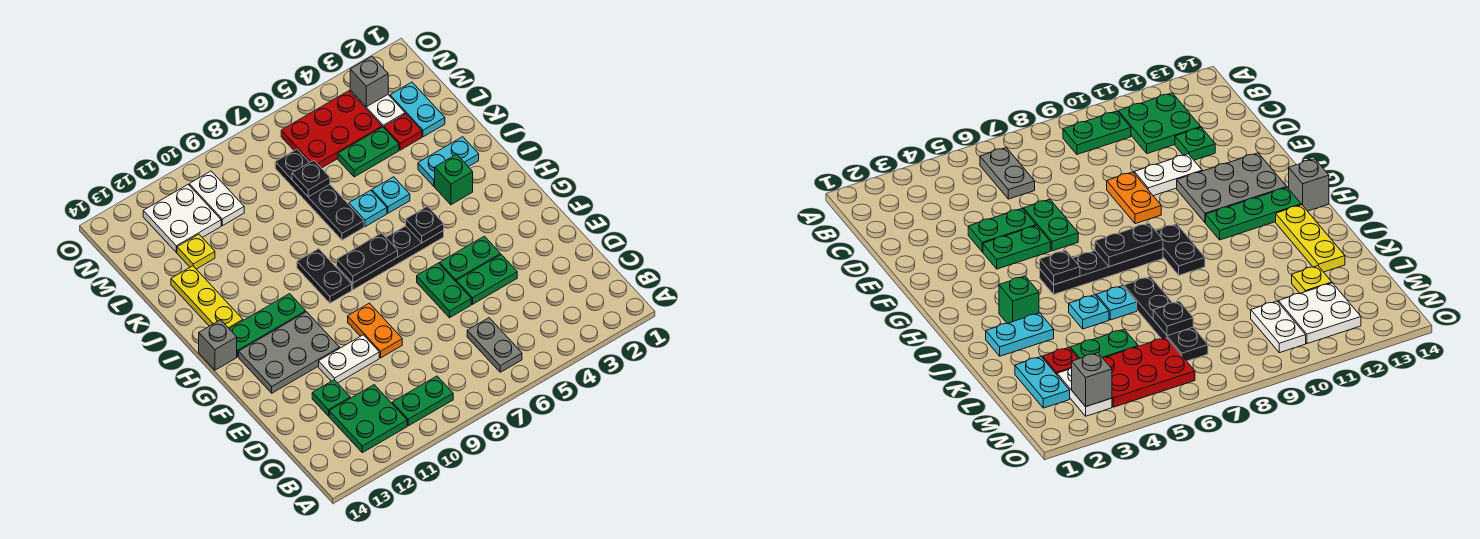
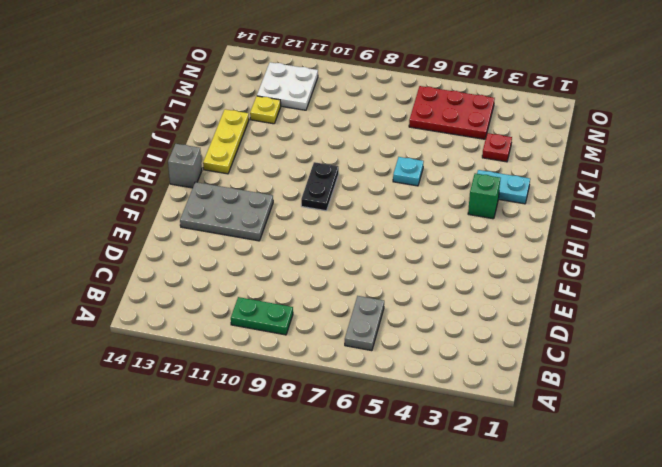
none -> green 2x2 plate [329,385,407,453]
none -> green 1x1 plate [312,380,350,416]
none -> green 1x2 plate [456,255,517,304]
none -> green 1x2 plate [417,263,471,318]

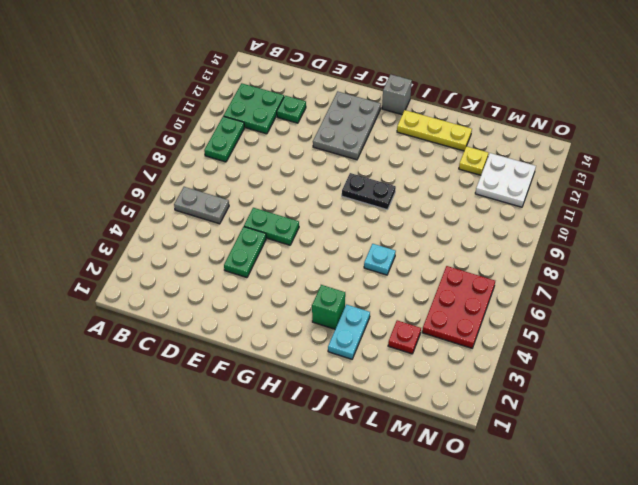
none -> orange 1x2 plate [348,303,402,358]
none -> white 1x2 plate [319,335,379,383]
none -> green 1x2 plate [440,236,500,281]
none -> black 1x4 plate [337,226,444,290]

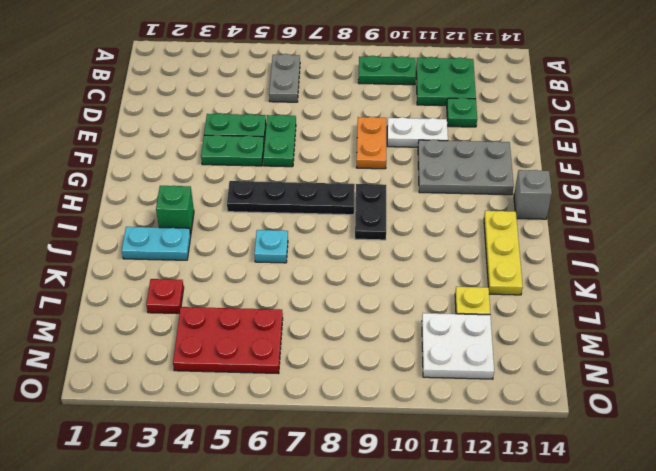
none -> green 1x3 plate [230,294,306,357]
none -> cyan 1x1 plate [372,177,410,213]
none -> black 1x4 plate [275,149,364,240]
none -> cyan 1x2 plate [390,82,445,137]

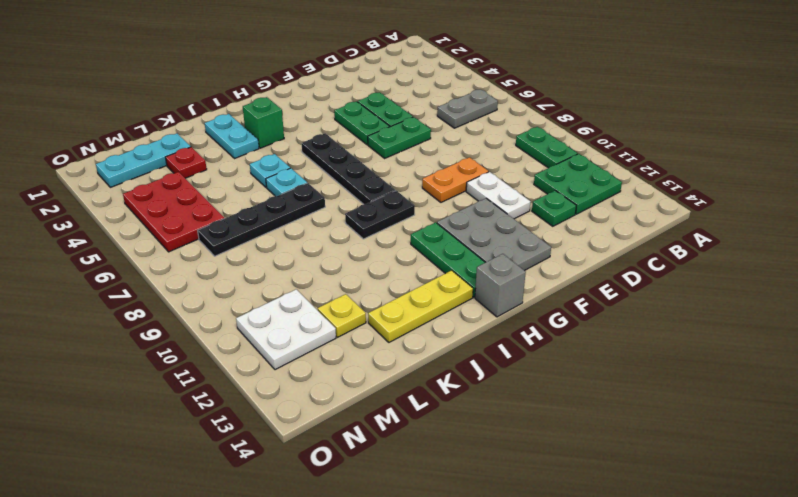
cyan 1x3 plate [96,133,191,187] -> cyan 1x2 plate [390,82,445,137]
none -> green 1x2 plate [338,127,399,177]
none -> white 1x2 plate [350,90,405,128]
none -> white 1x2 plate [189,171,244,226]
none -> black 1x1 plate [406,206,444,243]

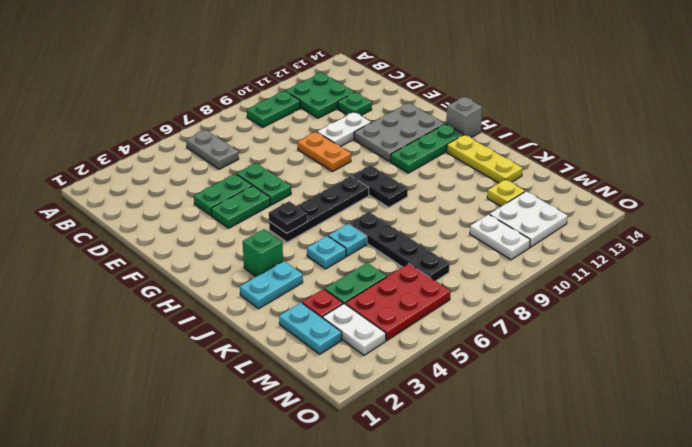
none -> black 1x2 plate [337,233,398,283]
none -> black 1x1 plate [292,160,330,197]
none -> grey 1x1 brick [350,57,388,107]

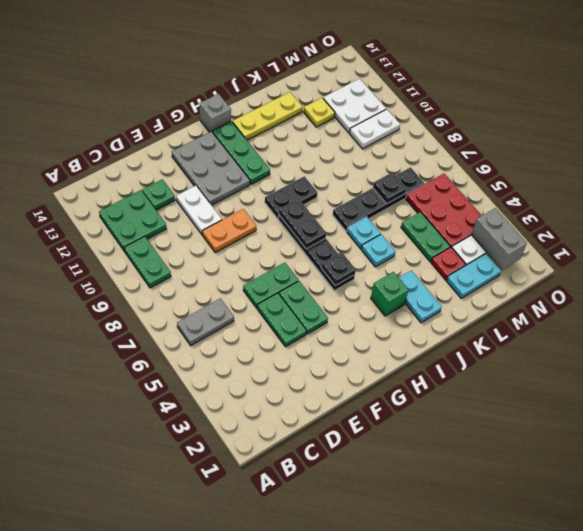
grey 1x2 brick [472,208,527,270] -> grey 1x1 brick [350,57,388,107]

